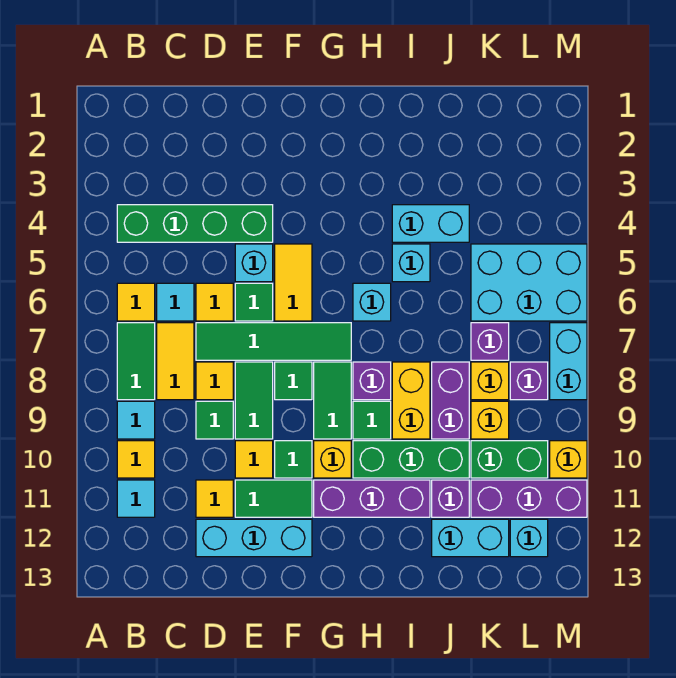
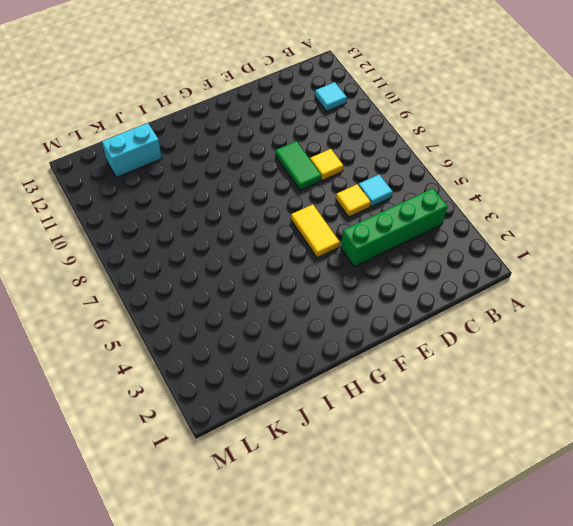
none -> yellow 1x1 tile [117,283,155,321]
none -> green 1x2 tile [117,323,155,400]
none -> cyan 1x1 tile [117,401,155,439]
none -> yellow 1x1 tile [117,441,155,478]

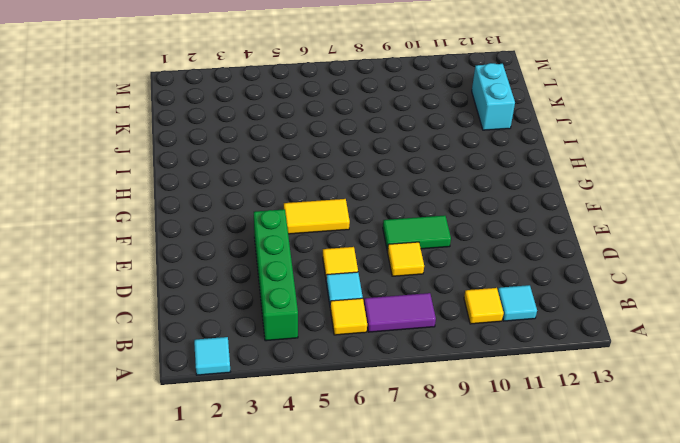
cyan 1x1 tile [194,337,230,375] -> cyan 1x1 tile moved to [117,401,155,439]
purple 1x2 tile [364,293,436,332] -> green 1x2 tile [117,323,155,400]
none -> yellow 1x2 tile [157,323,194,400]
none -> green 1x4 tile [196,323,351,360]
none -> green 1x1 tile [196,401,233,439]
none -> yellow 1x1 tile [196,480,233,517]

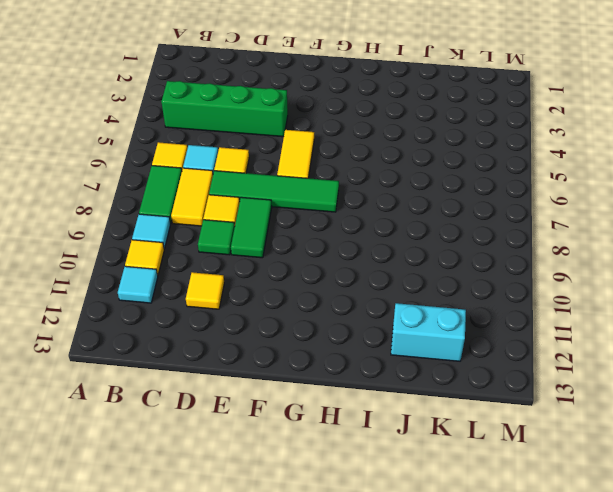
none -> cyan 1x3 brick [196,519,312,557]
none -> cyan 1x1 brick [235,244,273,282]
none -> green 1x1 tile [235,283,273,321]
none -> yellow 1x1 tile [235,441,273,478]

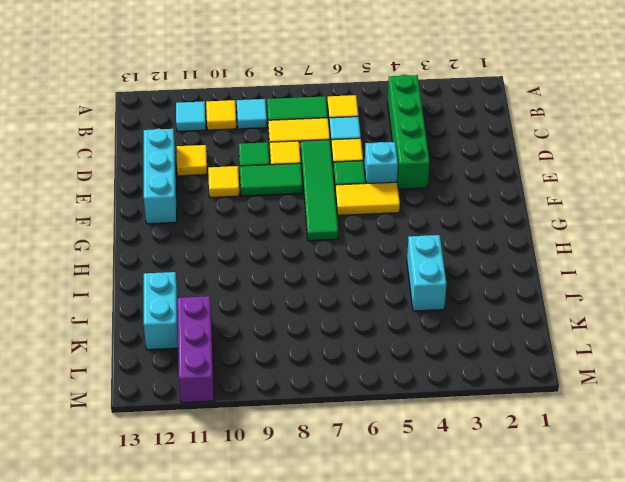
none -> green 1x2 tile [235,480,312,517]
none -> green 1x1 tile [275,362,312,400]
none -> green 1x1 tile [275,441,312,478]
none -> green 1x2 tile [314,362,351,439]

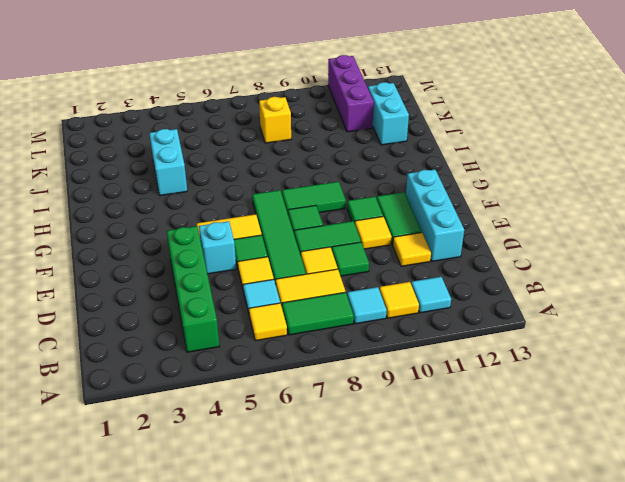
none -> yellow 1x1 brick [314,441,351,478]
none -> purple 1x3 brick [314,480,430,517]
none -> cyan 1x1 brick [353,283,391,321]
none -> purple 1x1 brick [353,362,391,400]

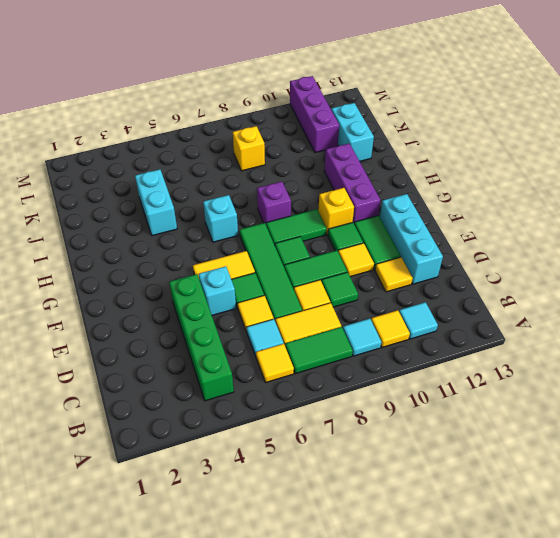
none -> green 1x1 tile [353,401,391,439]
none -> green 1x3 brick [353,441,469,478]
none -> cyan 1x1 brick [392,244,430,282]
none -> yellow 1x2 brick [392,362,430,439]

